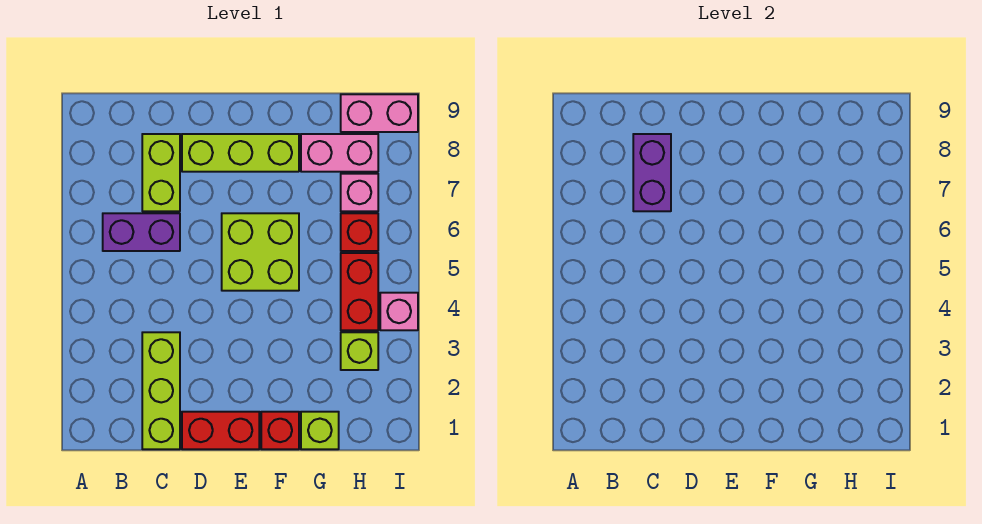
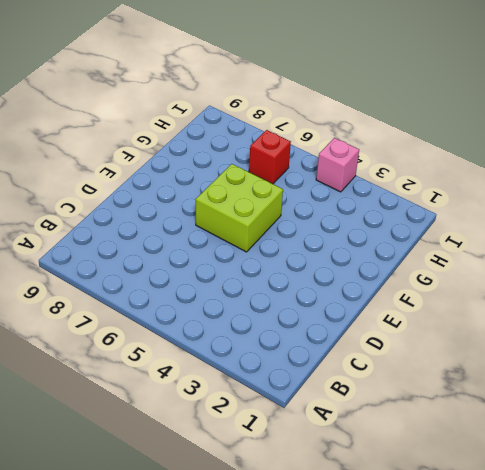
none -> purple 1x2 brick [103,213,180,251]
none -> lime 1x3 brick [142,332,180,449]
none -> lime 1x2 brick [142,134,180,211]

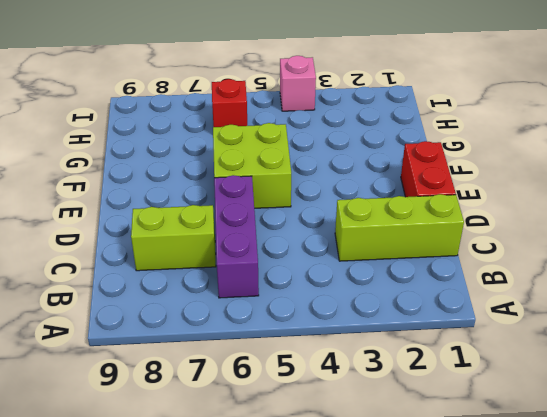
purple 1x3 brick [214,175,259,298] -> purple 1x2 brick [103,213,180,251]
none -> lime 1x3 brick [182,134,299,172]
none -> red 1x1 brick [261,412,299,449]
none -> lime 1x1 brick [301,412,339,449]

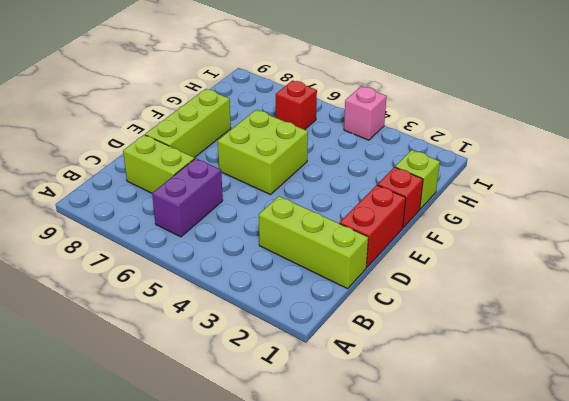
none -> pink 1x2 brick [301,134,378,172]
none -> lime 1x1 brick [341,332,378,370]
none -> red 1x2 brick [341,253,378,330]

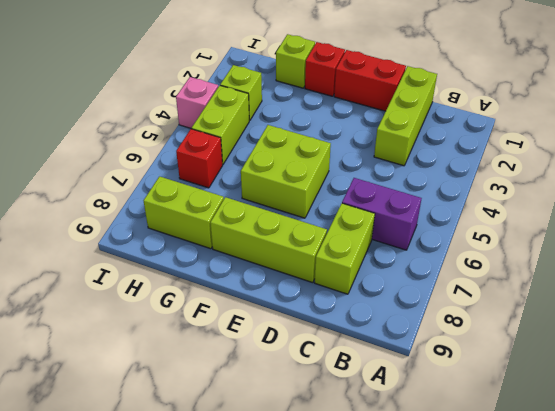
lime 1x2 brick [144,176,224,249] -> pink 1x2 brick [301,134,378,172]
lime 1x2 brick [192,86,249,164] -> red 1x2 brick [341,253,378,330]
none -> pink 1x1 brick [341,174,378,211]
none -> pink 1x2 brick [341,94,418,132]
none -> purple 1x2 brick [633,134,671,211]

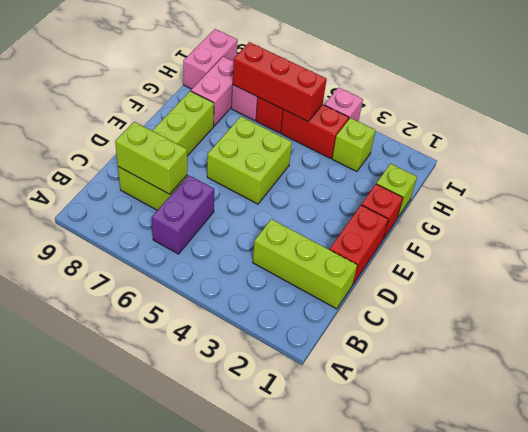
lime 1x2 brick [115,122,187,194] -> purple 1x2 brick [633,134,671,211]
red 1x3 brick [233,42,327,121] -> none

